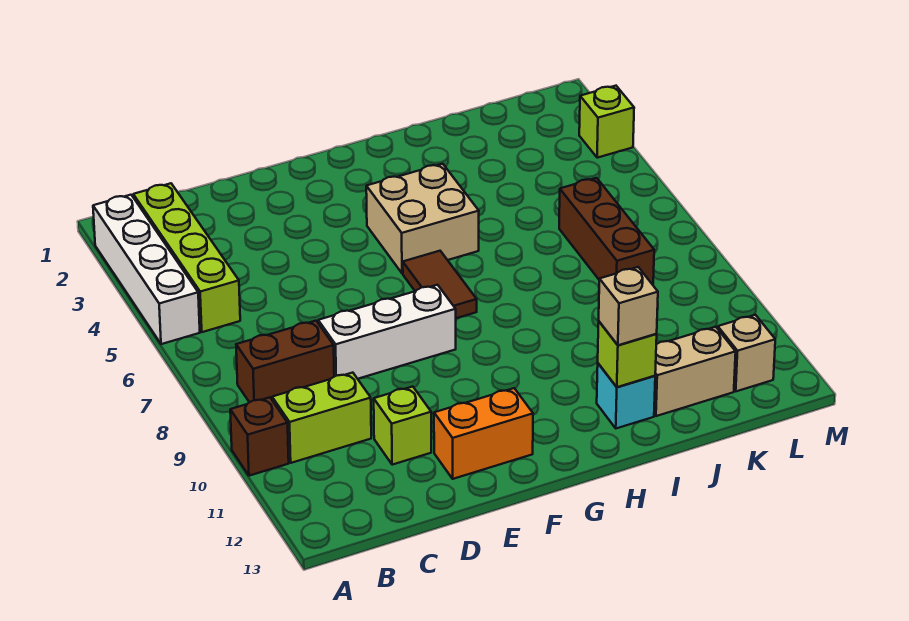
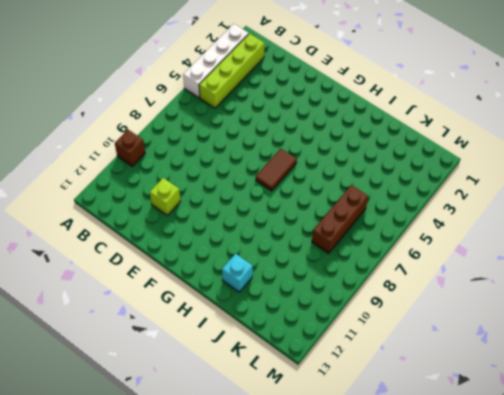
none -> brown 1x2 brick [236,321,334,402]
none -> lime 1x2 brick [272,373,371,463]
none -> white 1x3 brick [318,285,456,379]

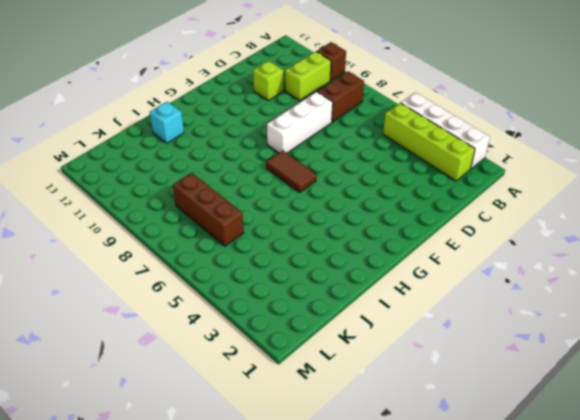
none -> orange 1x2 brick [434,388,533,479]
none -> tan 2x2 brick [366,164,479,273]
none -> tan 1x2 brick [654,327,736,416]

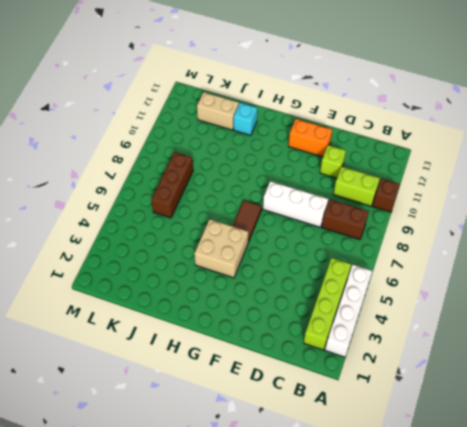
none -> tan 1x1 brick [718,315,775,391]
none -> lime 1x1 brick [579,86,634,158]
none -> lime 1x1 brick [598,322,657,387]

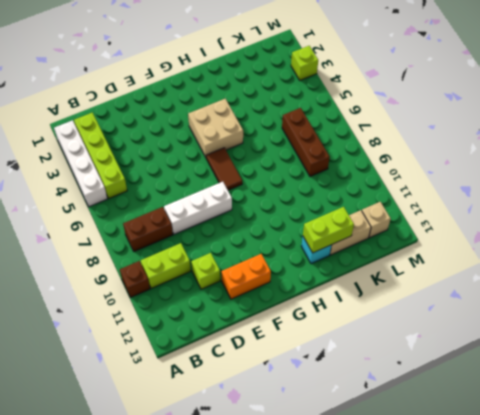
lime 1x2 brick [303,207,354,253] -> lime 1x1 brick [598,322,657,387]
none -> tan 1x1 brick [599,267,658,345]

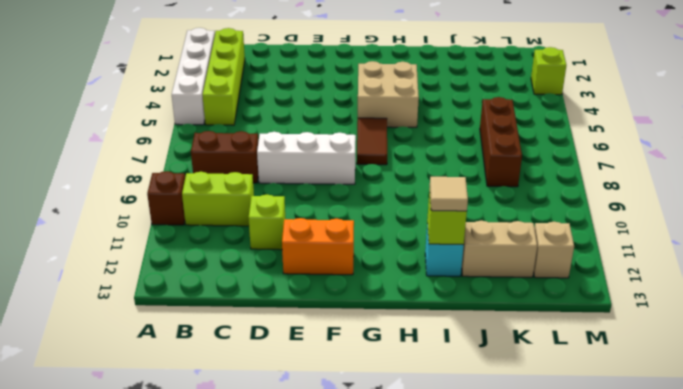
tan 1x1 tile [430,177,468,211] -> tan 1x1 brick [599,267,658,345]

